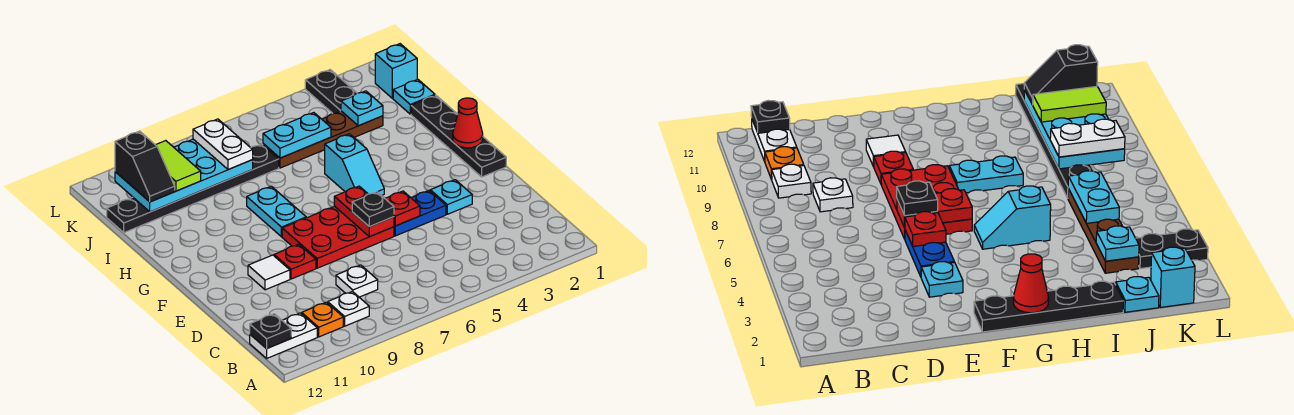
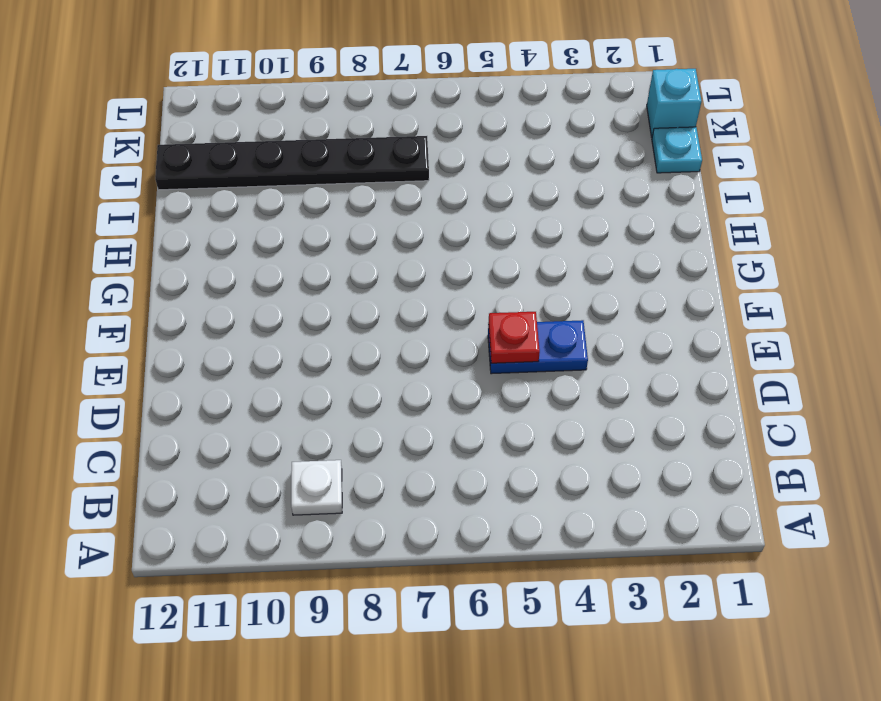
none -> orange 1x1 plate [302,302,343,337]
none -> white 1x2 plate [250,313,317,358]
none -> white 1x1 plate [336,265,378,297]

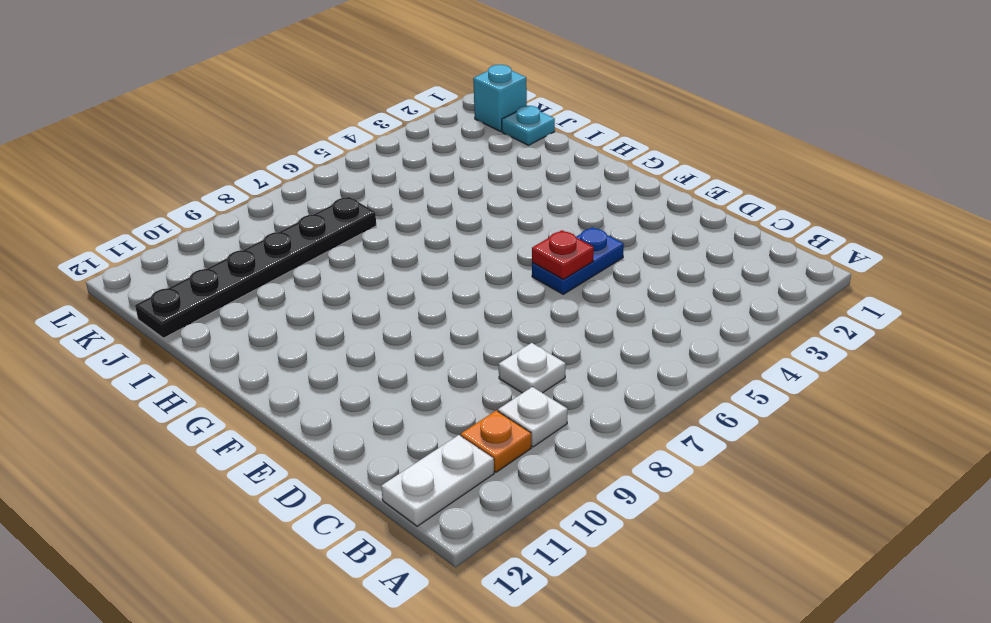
none -> cyan 1x1 plate [430,180,472,214]
none -> red 2x3 plate [282,206,394,268]
none -> red 1x1 plate [274,244,316,279]

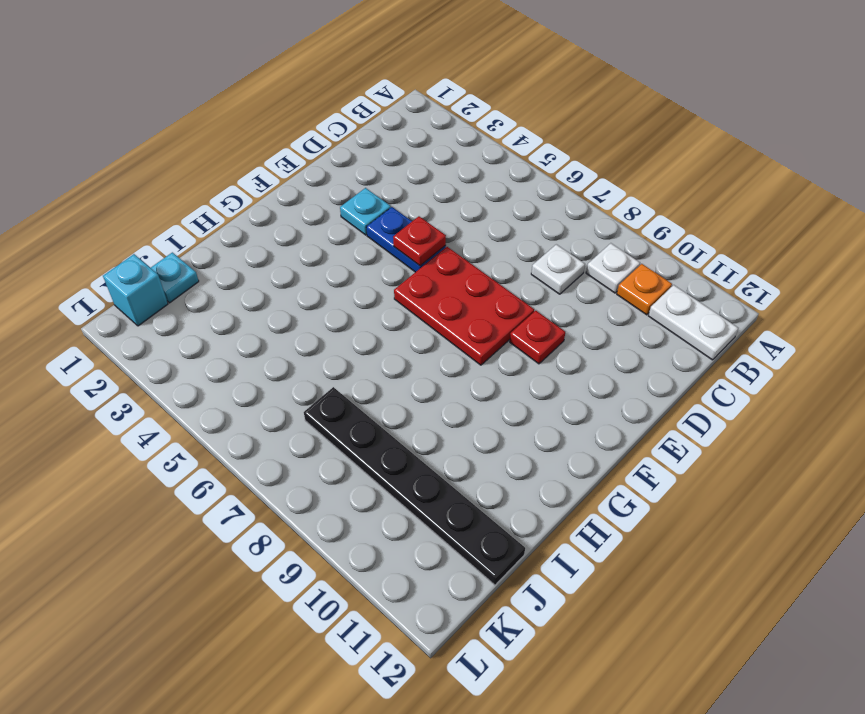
none -> white 1x1 tile [248,255,290,290]
none -> black 1x4 plate [411,95,506,177]
none -> cyan 1x2 slope [325,134,384,196]

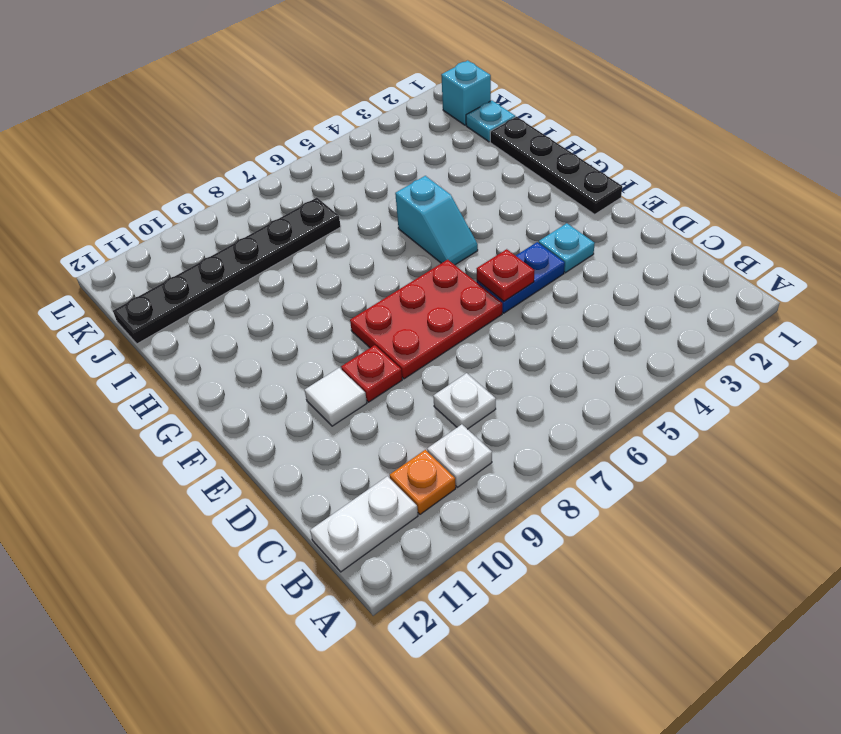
none -> cyan 1x2 plate [247,186,306,237]
none -> brown 1x4 plate [263,111,383,168]
none -> black 1x2 plate [305,70,357,114]

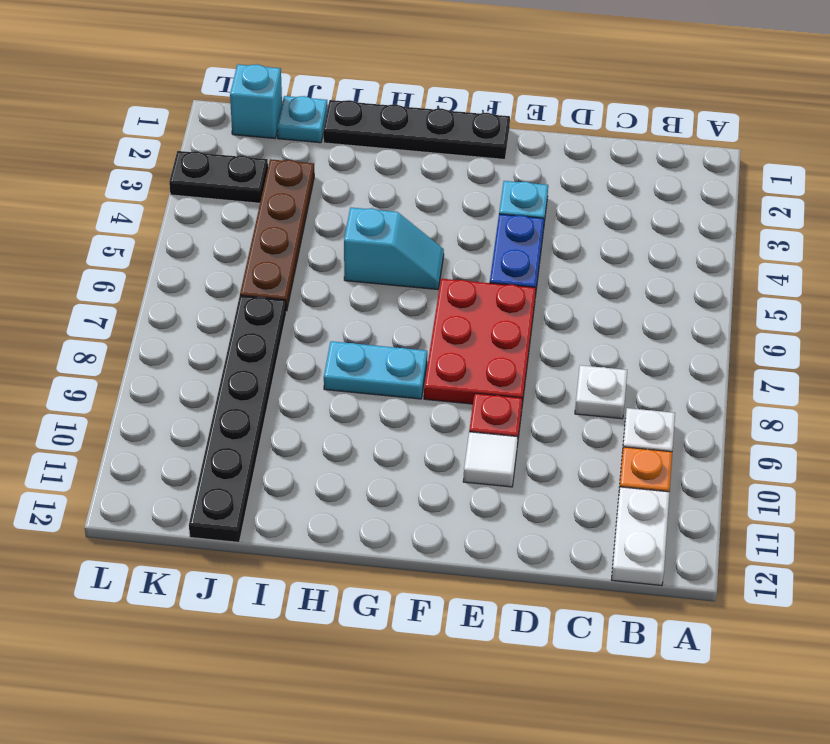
none -> black 1x1 plate [250,314,291,349]
none -> red 1x1 plate [385,191,420,226]
none -> red 1x2 plate [334,186,394,237]

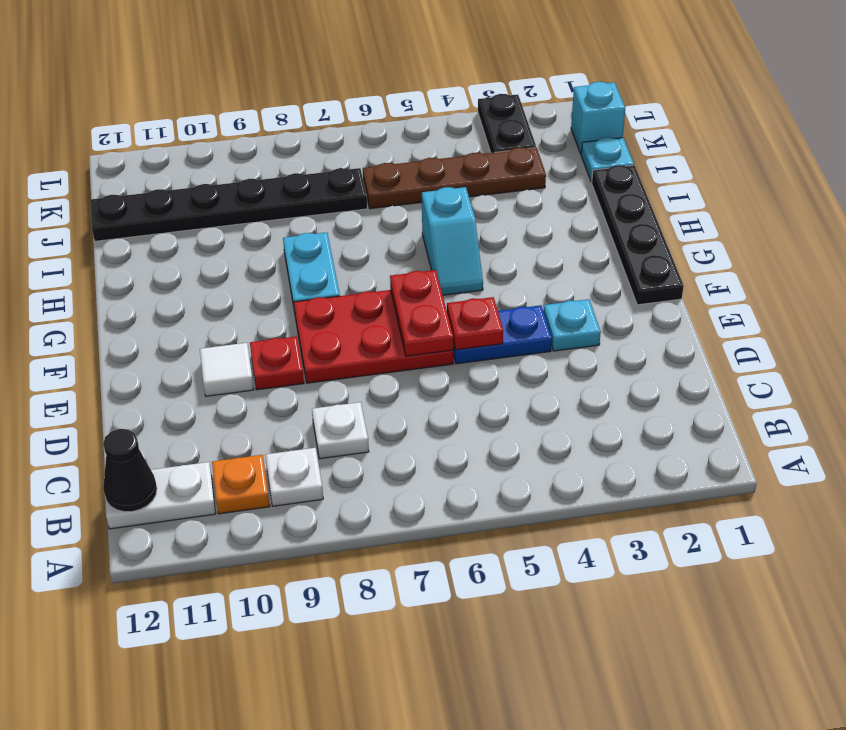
black 1x1 cone [103,429,157,512] -> black 1x1 plate [250,314,291,349]
none -> red 1x1 cone [453,98,483,148]
none -> cyan 1x1 plate [341,91,383,126]
none -> cyan 1x2 plate [263,113,331,158]

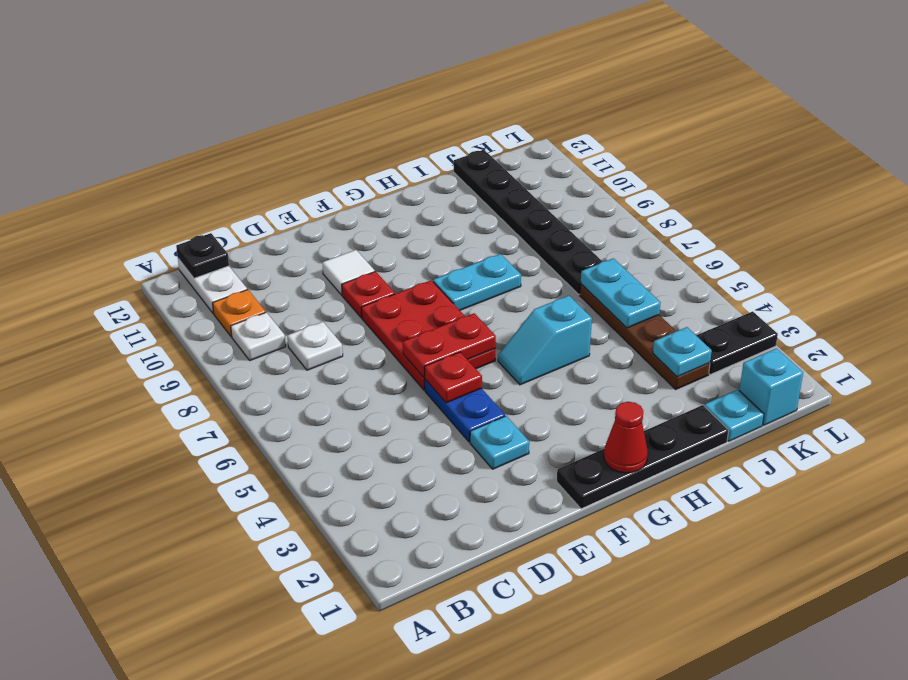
none -> cyan 2x4 plate [115,139,253,212]
none -> black 1x1 plate [352,192,394,227]
none -> white 1x2 plate [193,119,253,170]

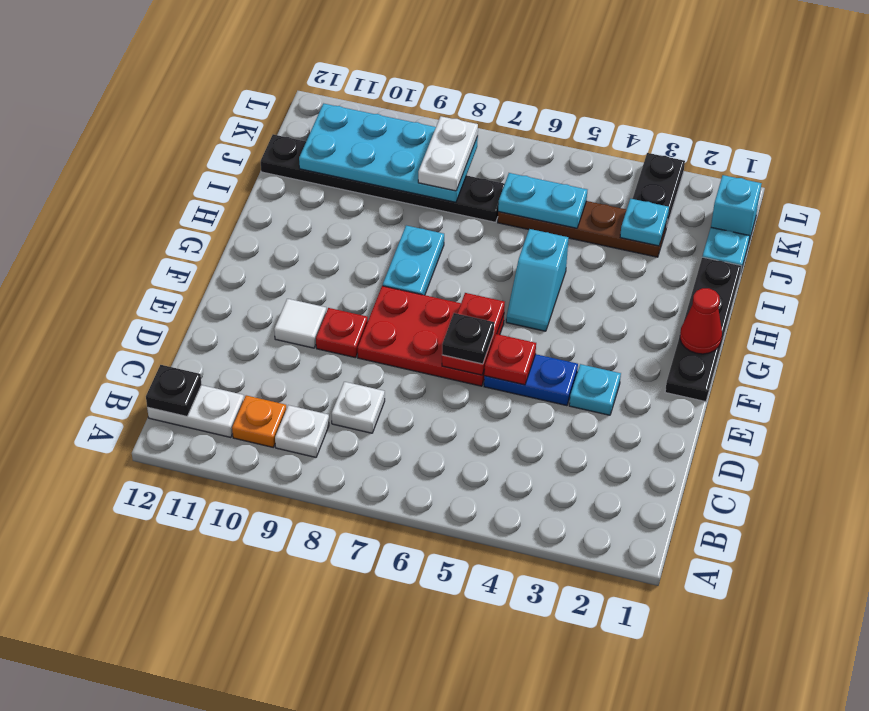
none -> lime 1x2 tile [156,141,201,191]
none -> black 1x2 slope [115,131,175,202]

